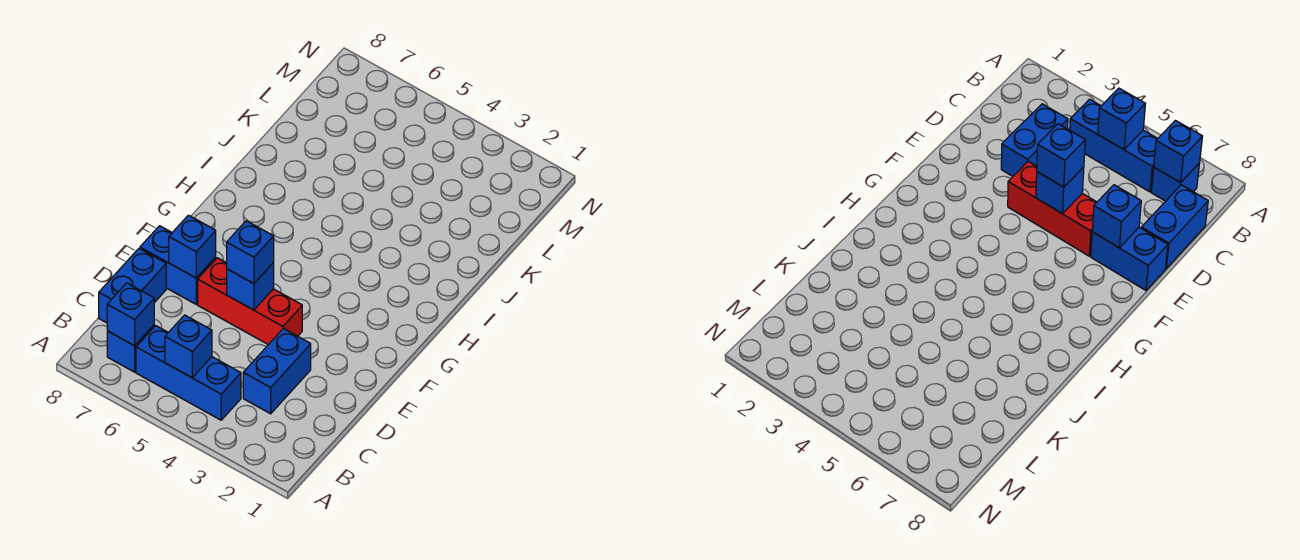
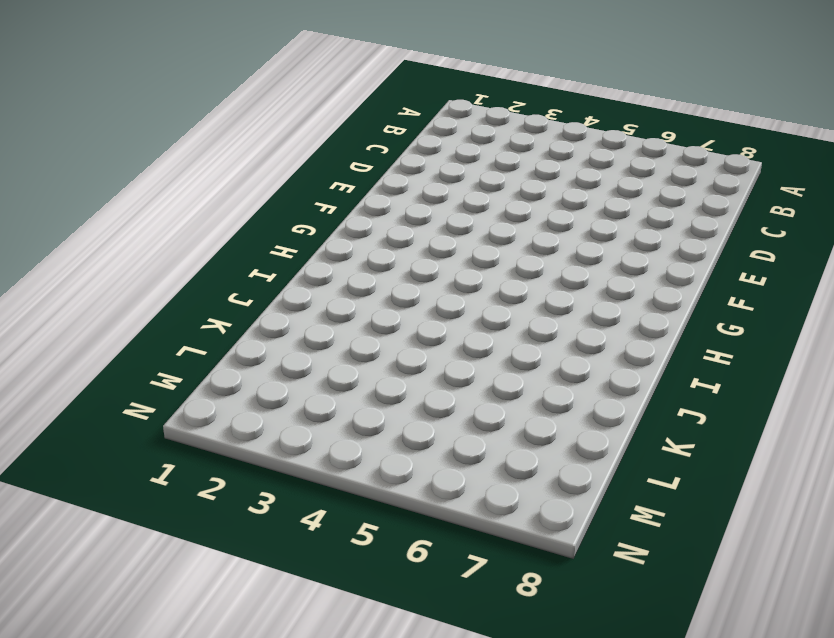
none -> blue 1x3 brick [136,326,241,420]
none -> blue 1x1 brick [107,325,154,372]

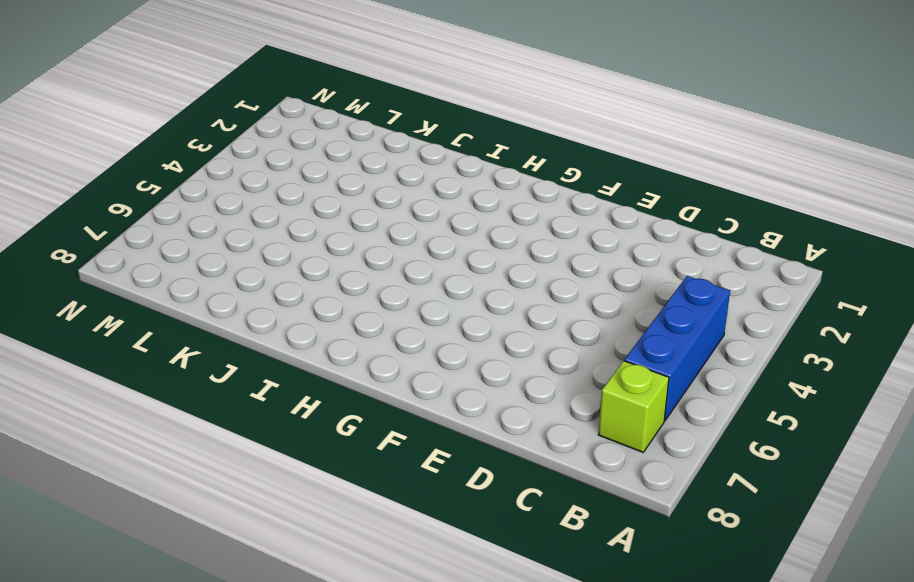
lime 1x1 brick [598,361,669,452] -> blue 1x1 brick [107,325,154,372]
none -> blue 1x2 brick [243,329,311,414]
none -> blue 1x2 brick [99,248,166,323]

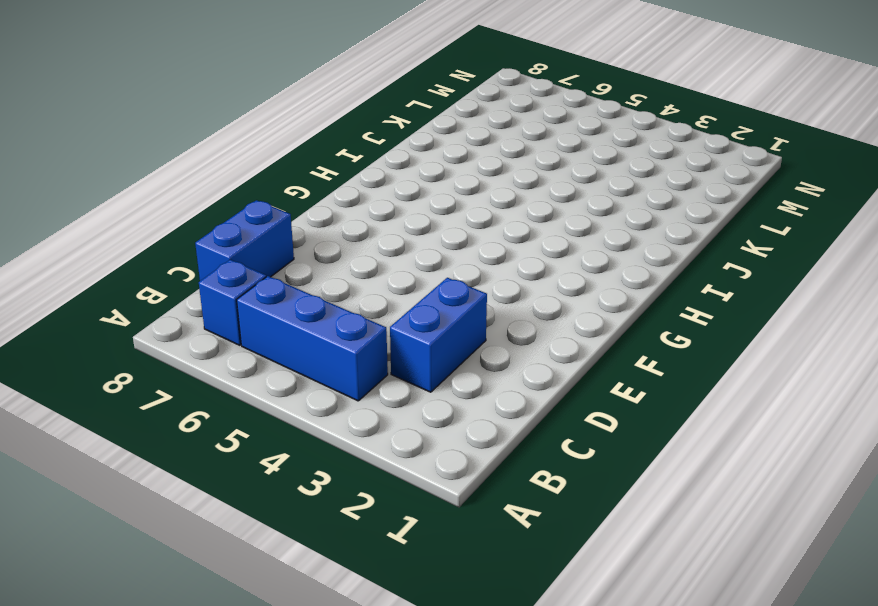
none -> red 1x3 brick [198,258,302,345]
none -> blue 1x2 brick [140,226,216,304]

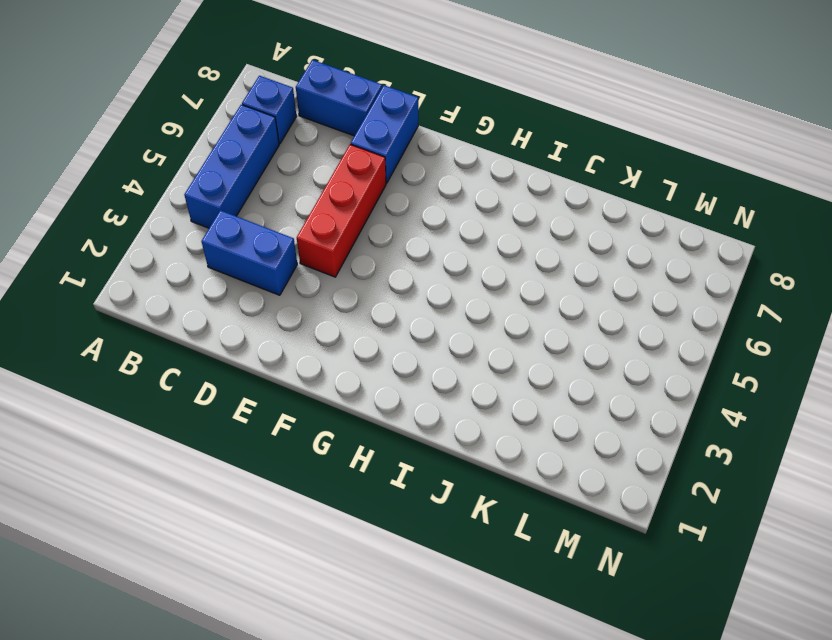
none -> blue 1x1 brick [165,315,212,378]
none -> blue 1x1 brick [107,283,154,346]

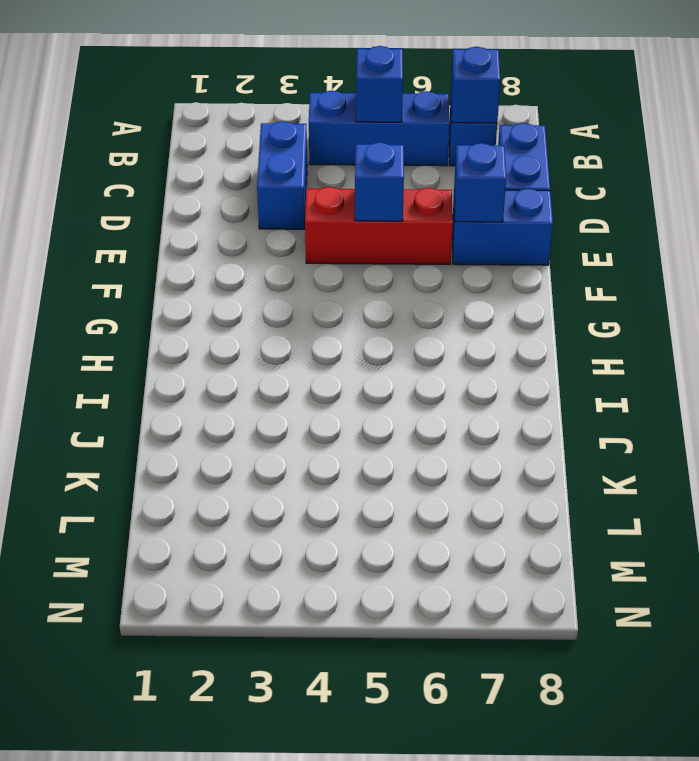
none -> blue 1x1 brick [227,221,274,284]

